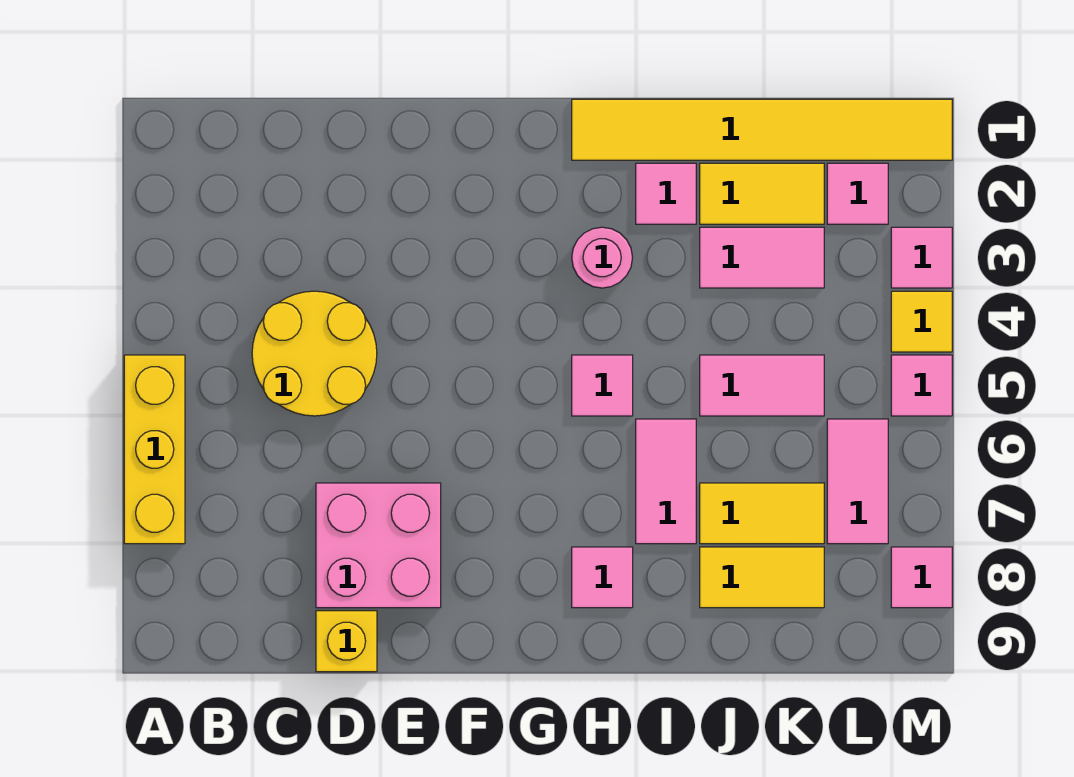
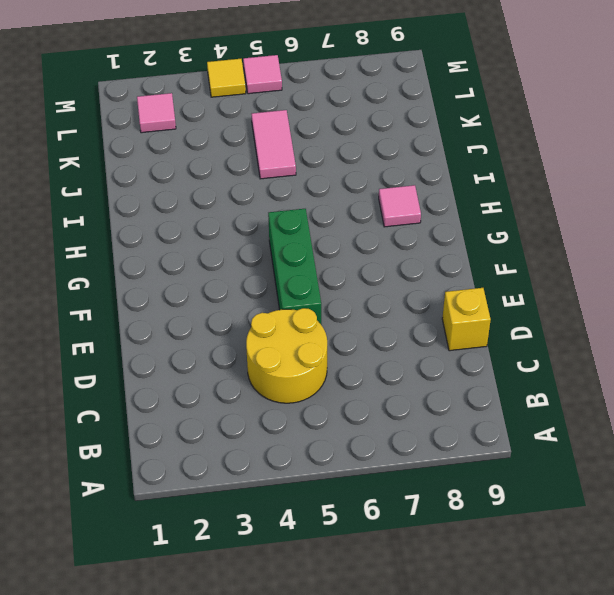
green 1x3 brick [268,209,321,324] -> none
none -> yellow 1x3 brick [124,355,185,544]
none -> pink 2x2 brick [316,483,441,608]
none -> yellow 1x6 tile [572,99,952,160]

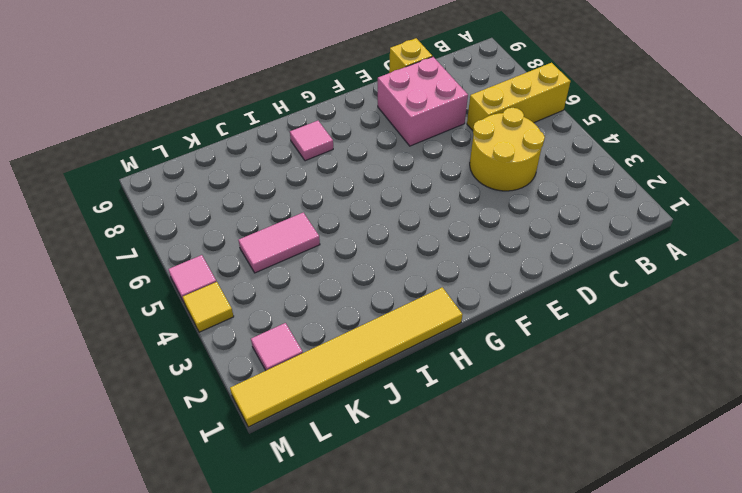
yellow 1x3 brick [467,63,571,131] -> yellow 1x3 brick turned to [124,355,185,544]
none -> pink 1x1 round brick [572,227,633,288]
none -> pink 1x1 tile [572,355,633,416]
none -> pink 1x1 tile [636,163,696,224]

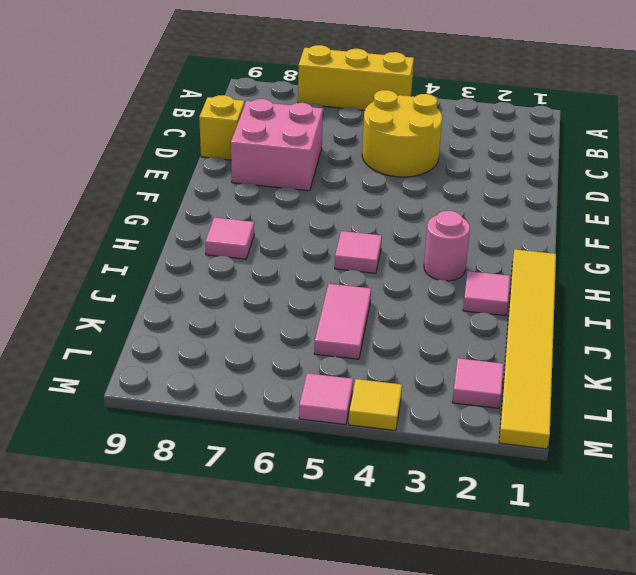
none -> pink 1x2 tile [636,419,696,544]
none -> yellow 1x2 tile [700,163,824,224]
none -> pink 1x2 tile [700,227,824,288]

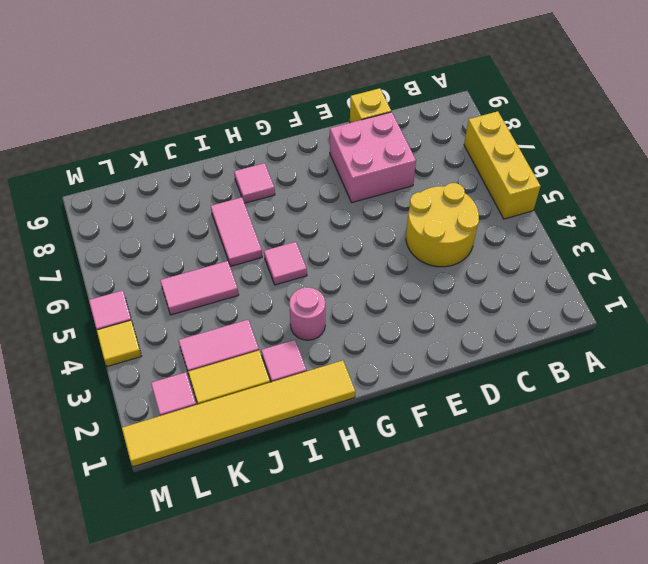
none -> yellow 1x2 tile [700,483,824,544]
none -> yellow 1x2 tile [700,547,824,608]
none -> pink 1x2 tile [827,419,888,544]

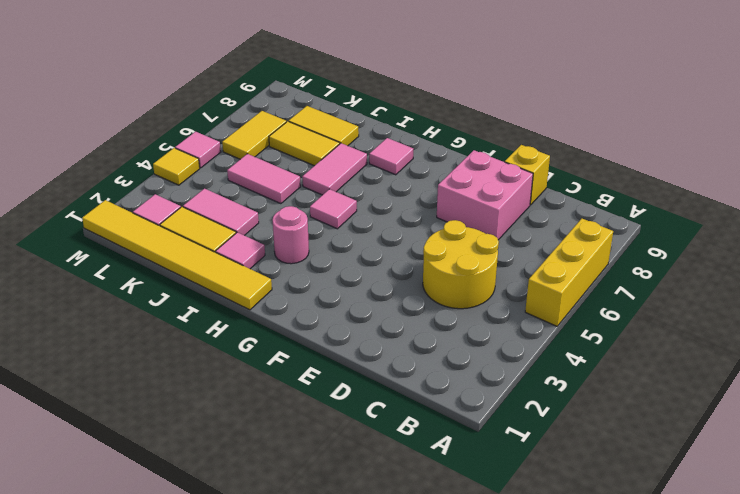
yellow 1x2 tile [222,111,286,159] -> pink 1x2 tile [827,419,888,544]
none -> pink 1x1 tile [891,227,952,288]
none -> pink 1x1 tile [891,547,952,608]

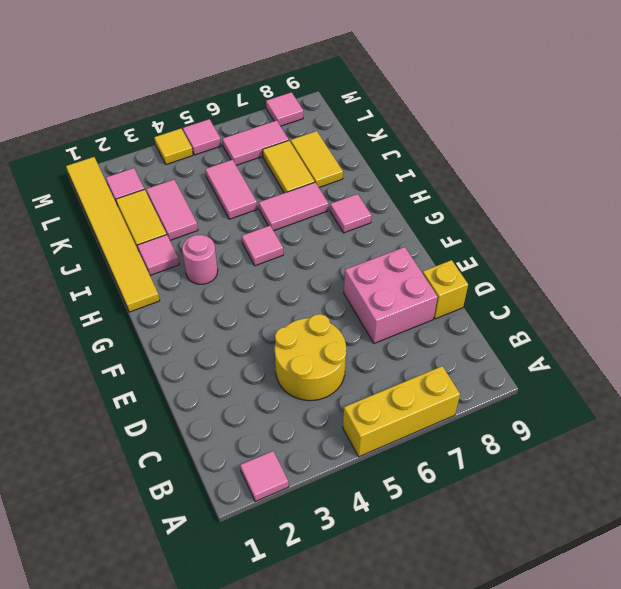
pink 1x1 tile [240,451,289,502] -> pink 1x1 tile moved to [891,227,952,288]

